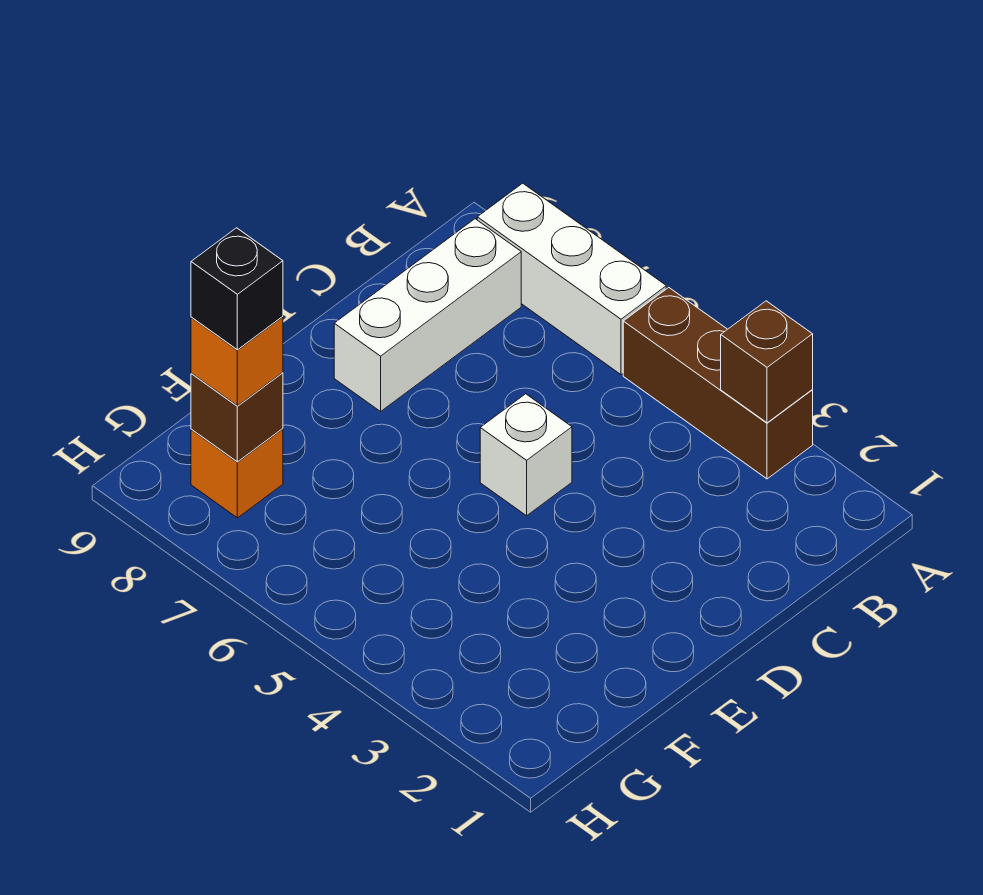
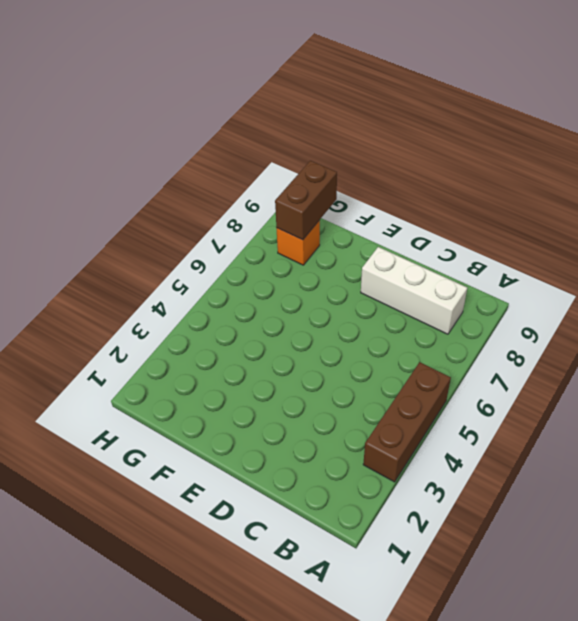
brown 1x2 brick [275,161,337,240] -> brown 1x1 brick [191,373,283,462]
none -> white 1x3 brick [477,183,666,375]
none -> white 1x1 brick [480,394,572,516]

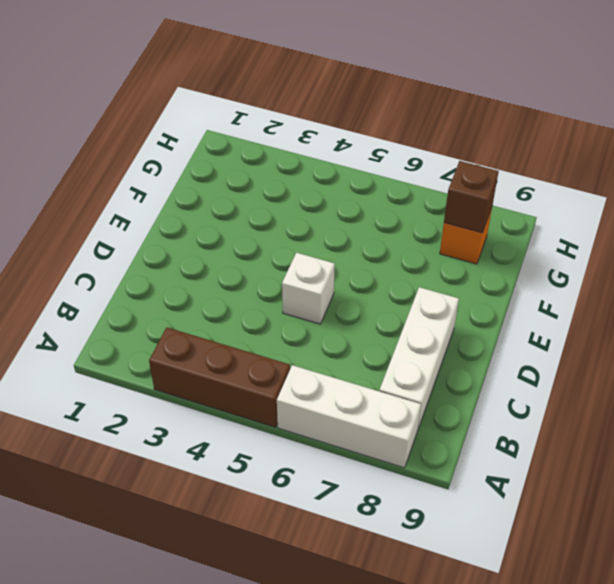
none -> brown 1x1 brick [721,301,813,423]
none -> orange 1x1 brick [191,317,283,406]

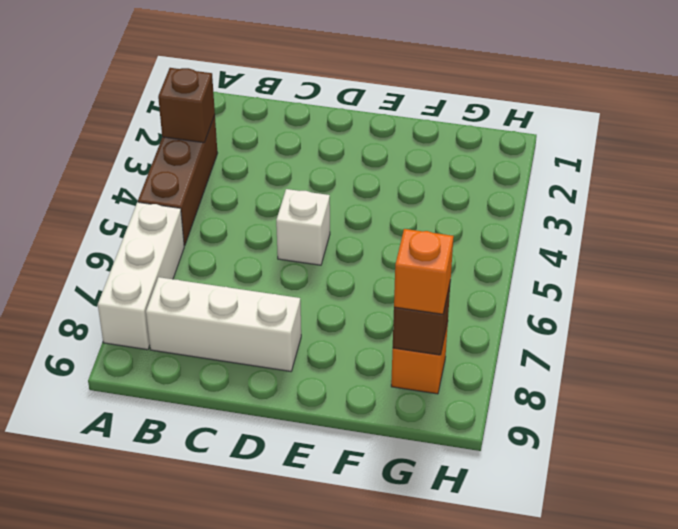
none -> black 1x1 brick [191,228,283,350]

